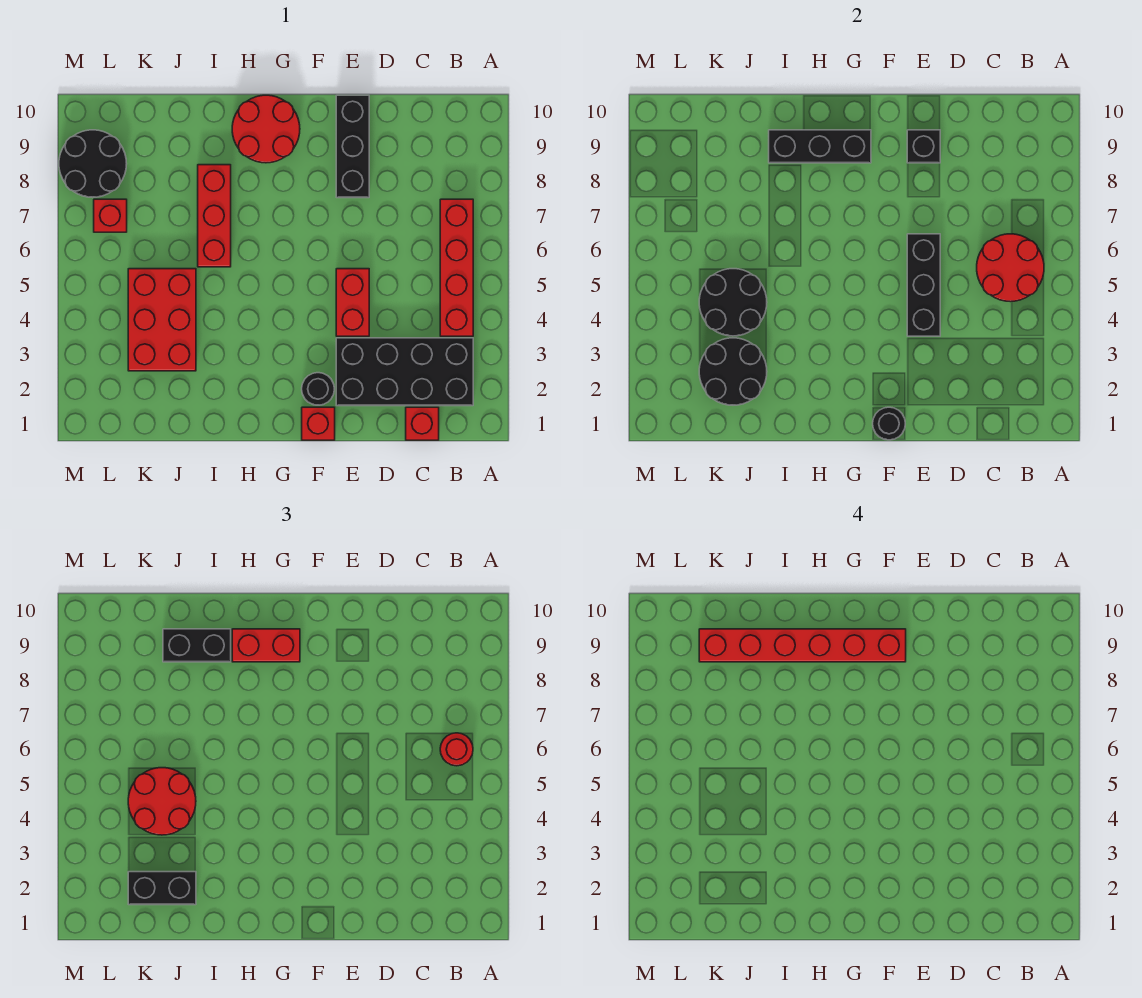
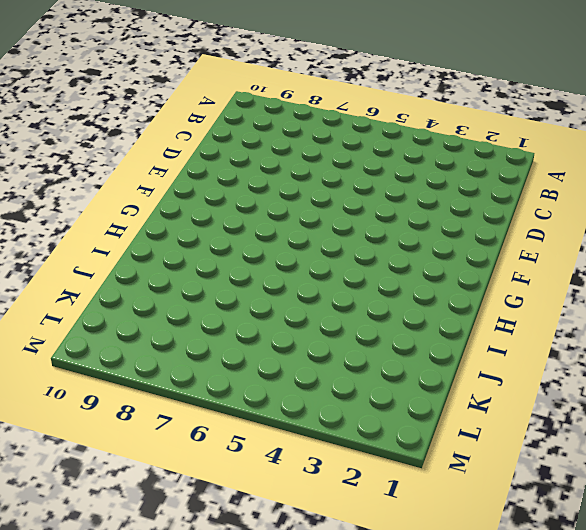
none -> black 2x4 brick [336,338,473,406]
none -> red 1x4 brick [440,199,473,336]
none -> red 1x1 brick [406,407,439,440]

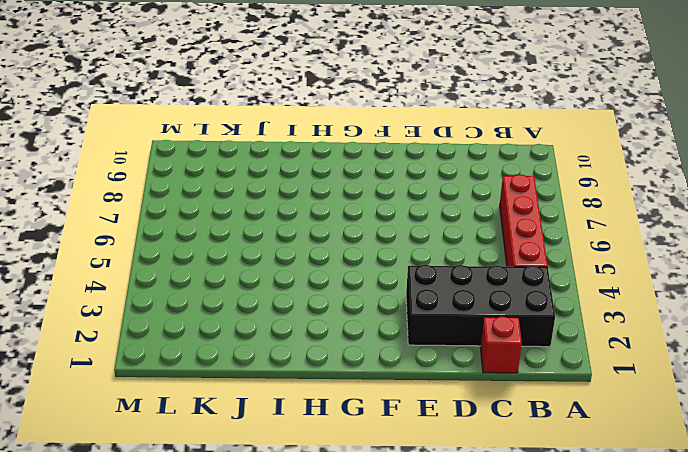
none -> red 1x2 brick [336,269,369,336]
none -> black 1x3 brick [336,95,369,198]
none -> red 1x1 brick [302,407,335,440]

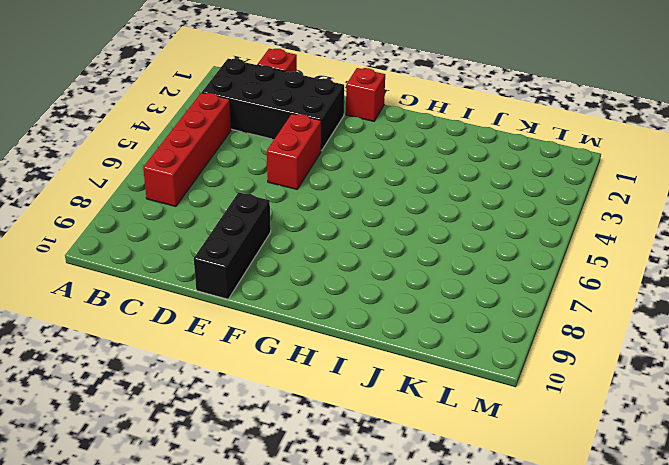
none -> black 1x1 round brick [302,373,334,405]
none -> red 2x2 round brick [232,95,300,163]
none -> red 1x3 brick [198,165,231,267]

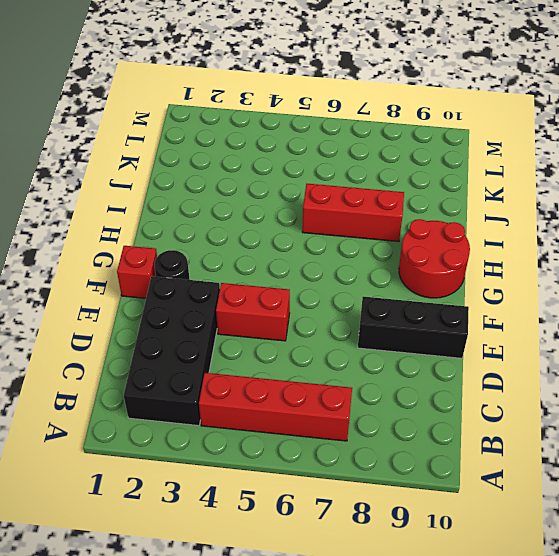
none -> red 1x1 brick [406,407,439,440]
none -> red 2x3 brick [128,269,196,371]
none -> red 1x1 brick [94,199,127,232]

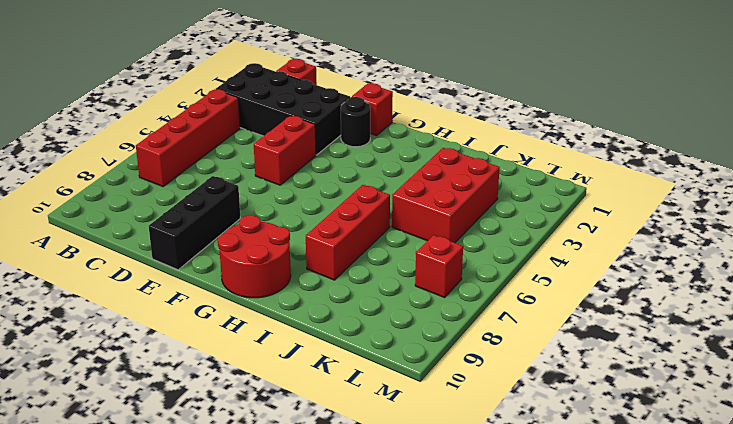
none -> black 2x2 round brick [59,130,127,198]
none -> red 2x2 round brick [977,234,1044,302]
none -> black 1x3 brick [907,234,940,336]

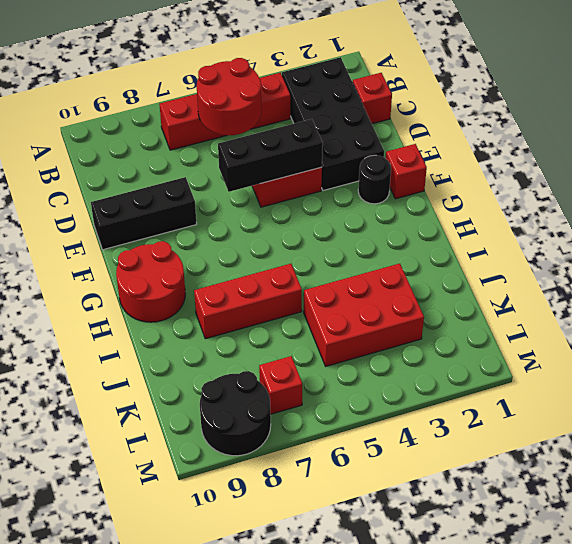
none -> black 1x1 brick [907,130,940,163]
none -> black 1x1 round brick [873,407,905,440]
none -> black 1x3 brick [769,130,871,163]

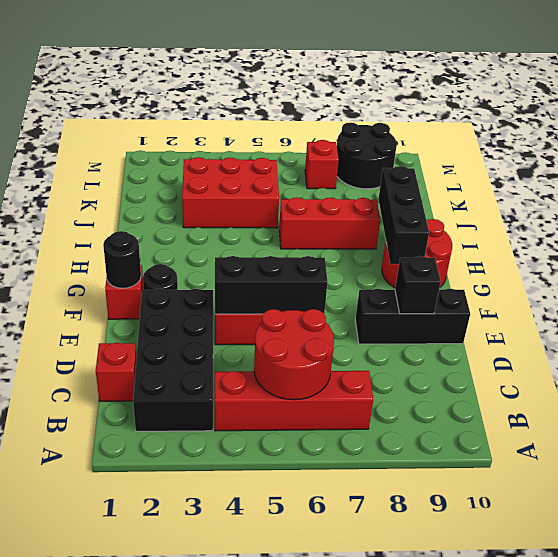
none -> black 2x2 round brick [699,338,767,405]
none -> black 2x2 round brick [699,269,767,336]
none -> red 1x1 round brick [440,733,473,766]

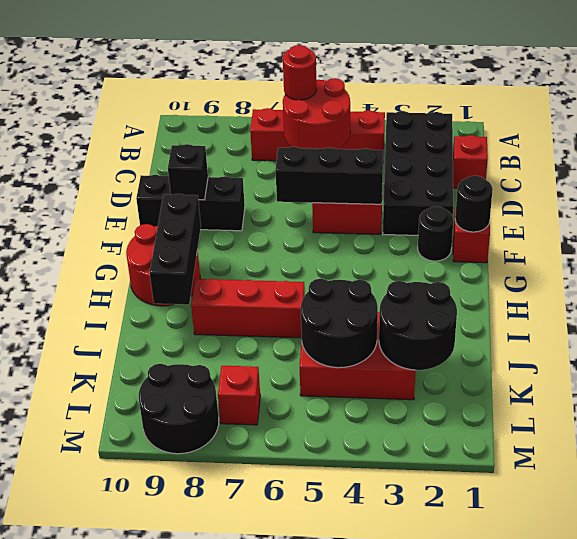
none -> red 1x2 brick [232,629,300,662]
none -> black 1x2 brick [163,629,231,662]
none -> black 1x2 brick [128,872,196,905]

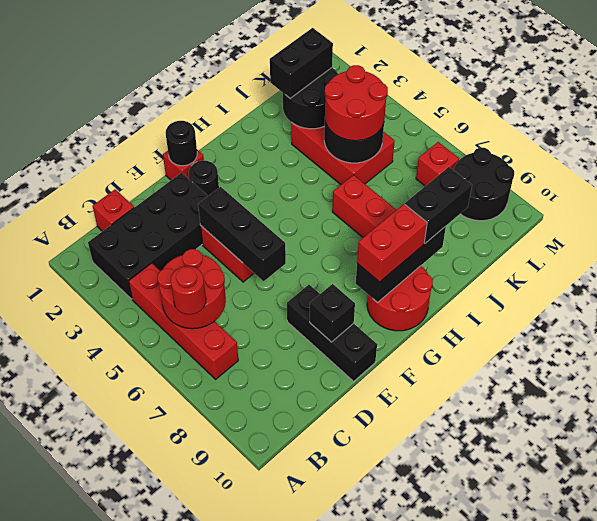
none -> red 1x6 brick [699,629,906,662]

